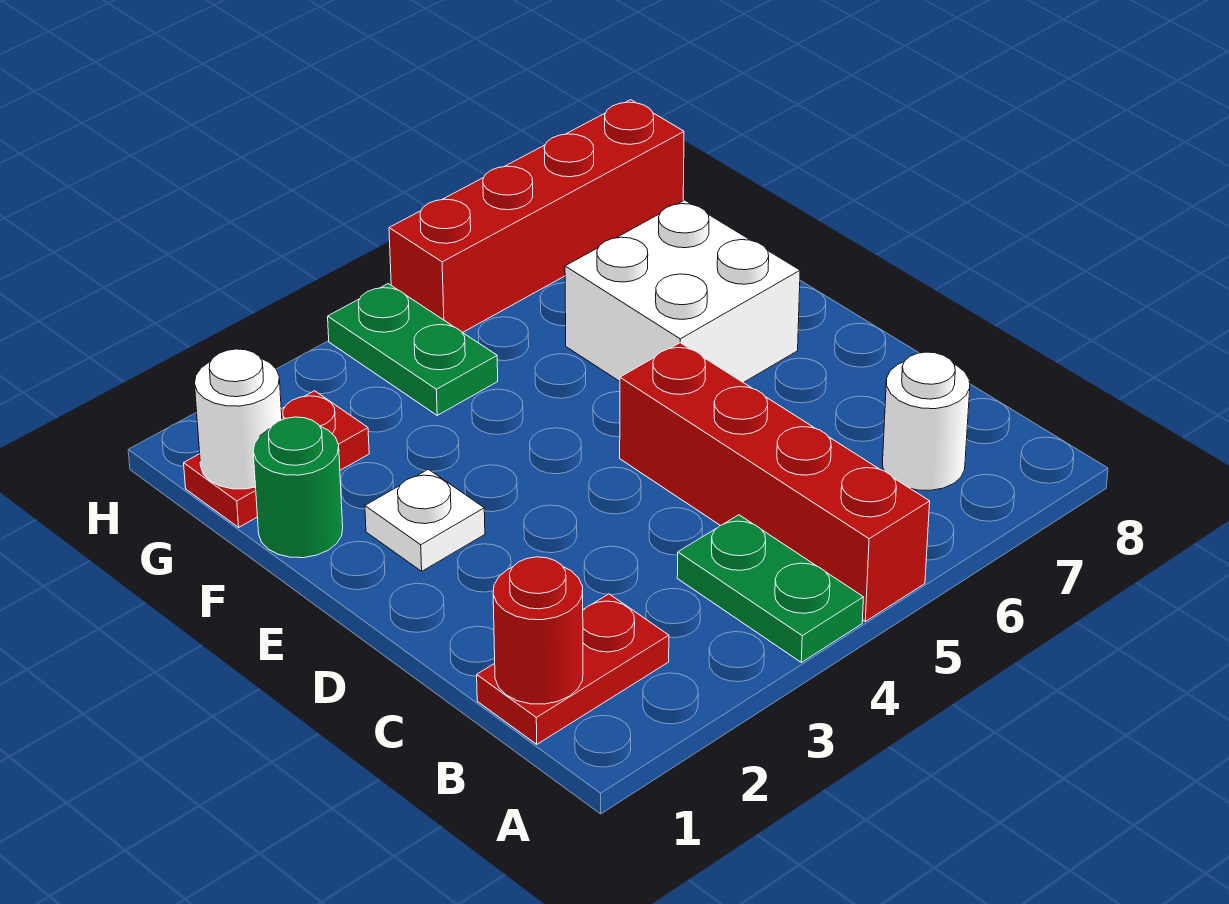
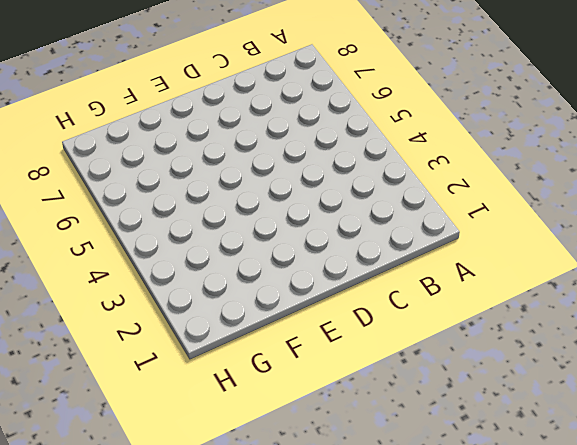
none -> green 1x2 plate [677,515,864,662]
none -> red 1x4 brick [620,343,930,621]
none -> red 1x2 plate [477,594,669,744]

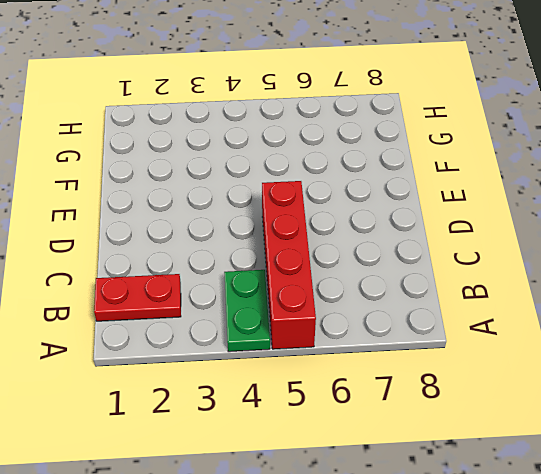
none -> white 1x1 round brick [883,352,970,490]
none -> white 1x1 plate [365,469,485,571]
none -> white 2x2 brick [565,200,800,383]

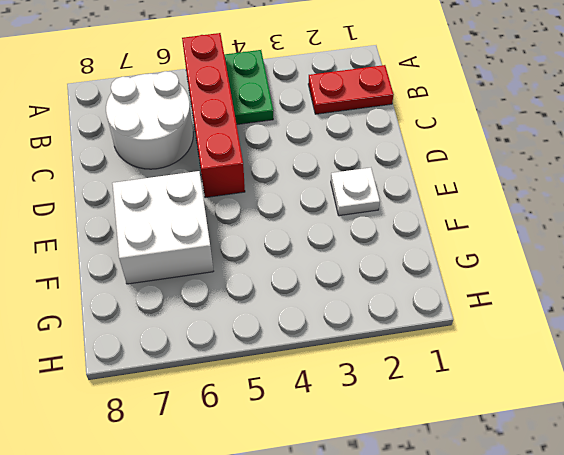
white 2x2 round brick [106,71,193,169] -> white 1x1 round brick [883,352,970,490]
none -> green 1x1 round brick [253,417,343,558]
none -> red 1x2 plate [184,391,369,527]
none -> green 1x2 plate [328,284,498,415]

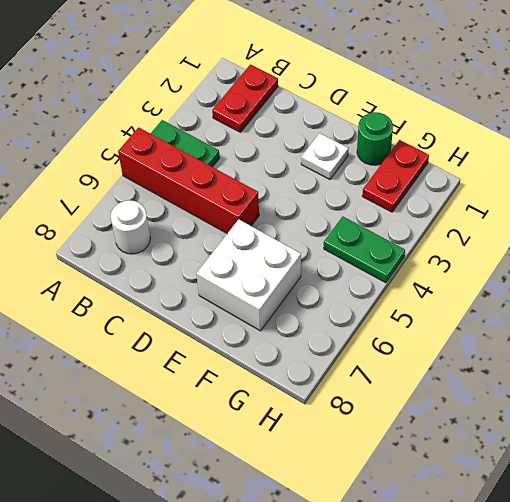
none -> red 1x4 brick [389,100,684,332]
none -> red 1x1 round brick [493,557,583,704]
none -> white 1x1 round brick [195,349,282,489]

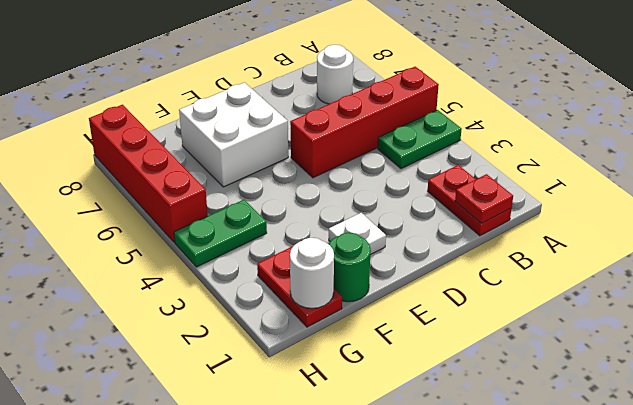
red 1x1 plate [455,174,513,223] -> red 1x1 round brick [493,557,583,704]

